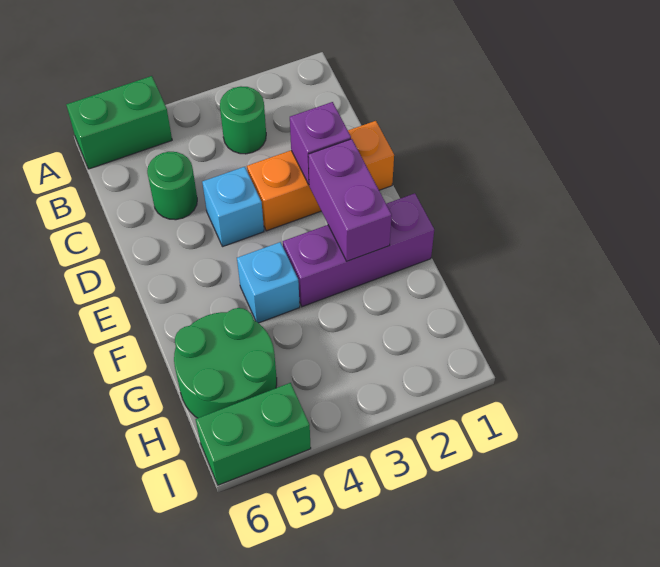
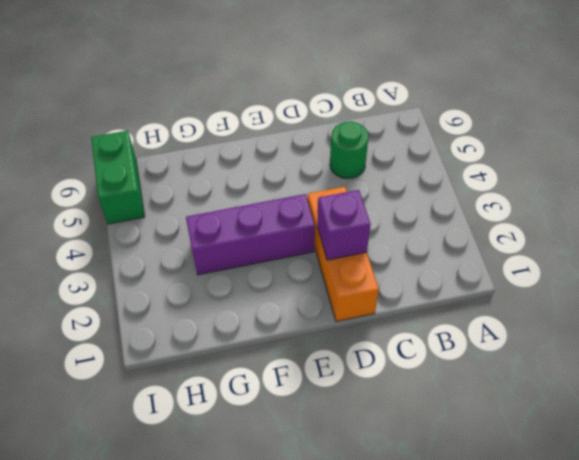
purple 1x3 brick [186,194,315,275] -> purple 1x3 brick turned to [283,193,434,307]
none -> green 1x2 brick [66,76,172,169]
none -> green 1x1 round brick [220,86,266,154]

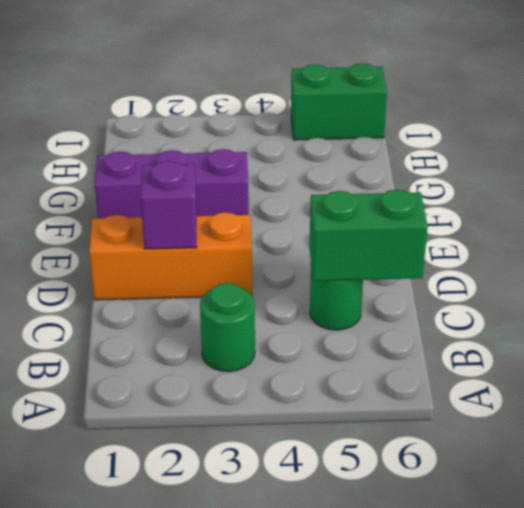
green 1x2 brick [309,190,428,281] -> green 1x2 brick moved to [66,76,172,169]
none -> cyan 1x1 brick [202,167,264,247]
none -> cyan 1x1 brick [237,242,300,323]

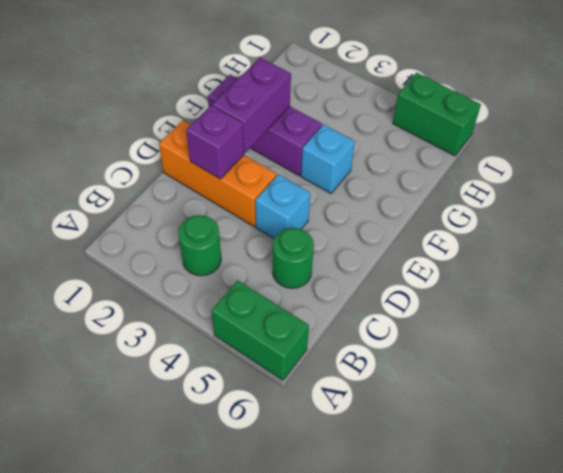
none -> green 2x2 round brick [174,308,277,418]

